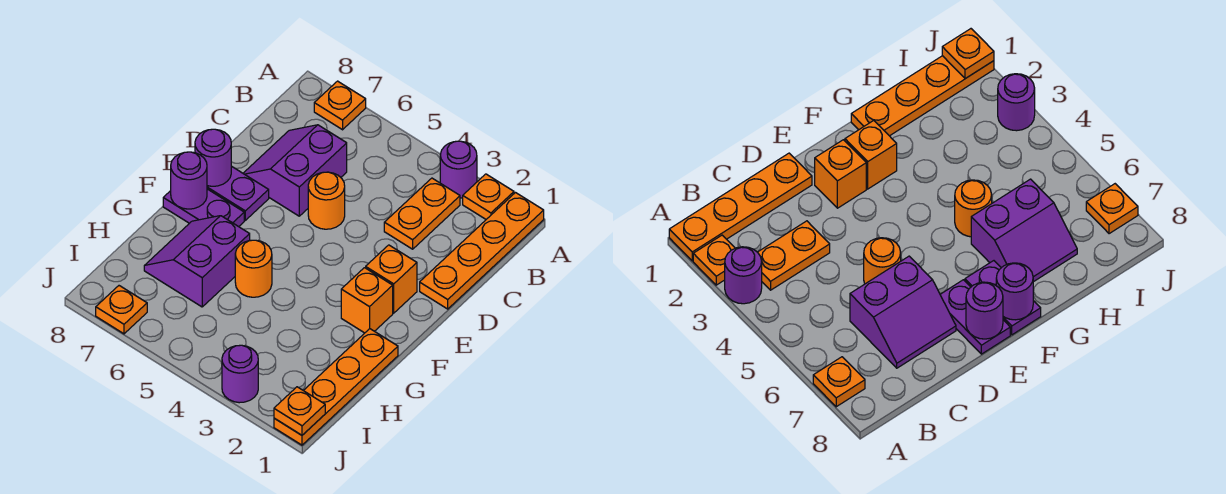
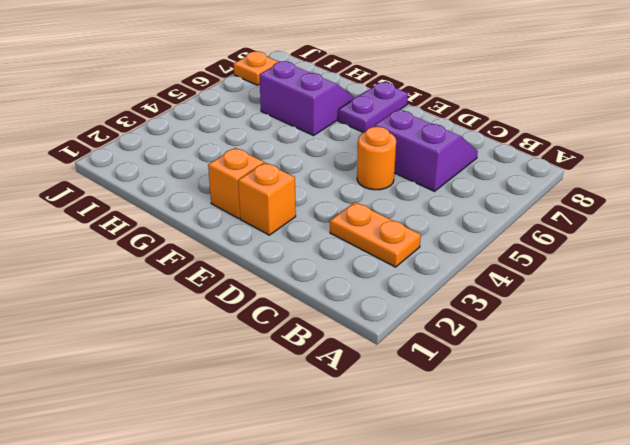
none -> orange 1x4 plate [420,193,544,309]
none -> orange 1x1 plate [463,174,514,219]
none -> purple 1x1 round brick [440,141,477,198]

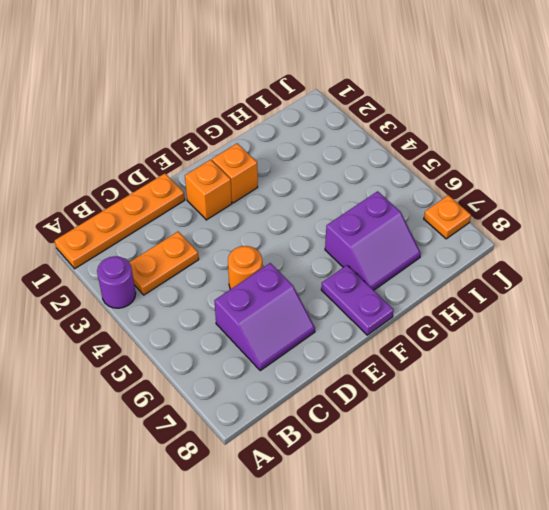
none -> orange 1x1 plate [463,174,514,219]
none -> orange 1x1 plate [314,81,366,130]
none -> purple 1x2 plate [207,166,269,220]

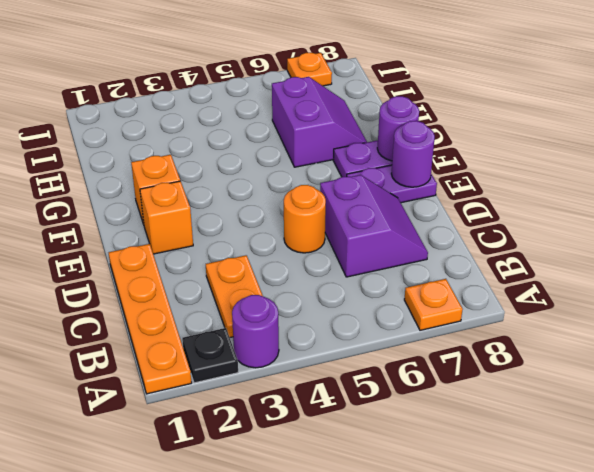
black 1x1 plate [182,328,238,383] -> orange 1x1 plate [463,174,514,219]
none -> orange 1x4 plate [274,329,398,445]
none -> orange 1x1 round brick [235,240,272,297]
none -> purple 1x1 round brick [222,345,258,403]

